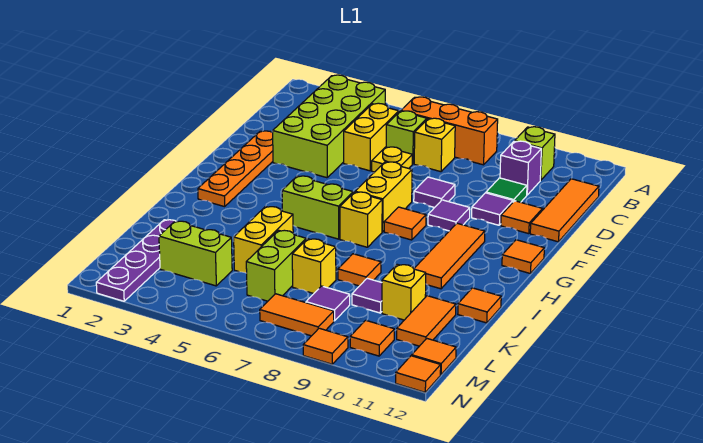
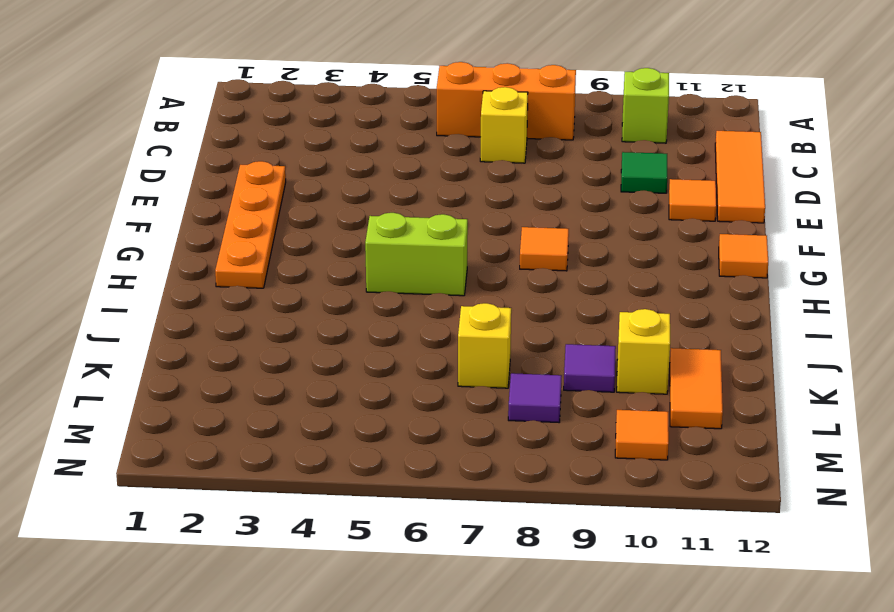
none -> lime 2x4 brick [273,75,385,178]
none -> yellow 1x2 brick [344,103,399,171]
none -> lime 1x1 brick [386,111,427,164]
none -> purple 1x1 brick [500,141,541,195]

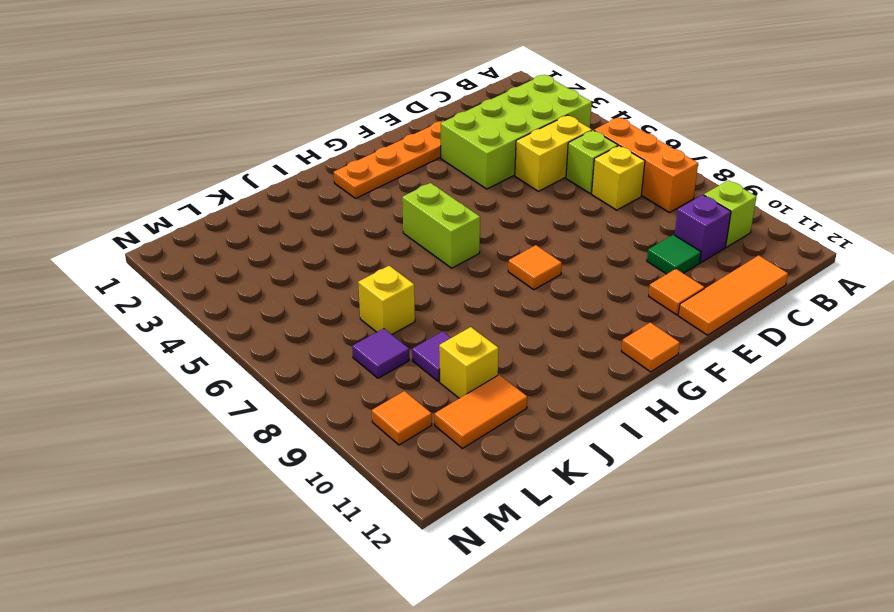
none -> yellow 1x1 plate [372,147,412,172]
none -> purple 1x1 tile [414,177,455,208]
none -> purple 1x1 tile [472,193,513,225]
none -> yellow 1x2 brick [355,162,412,232]

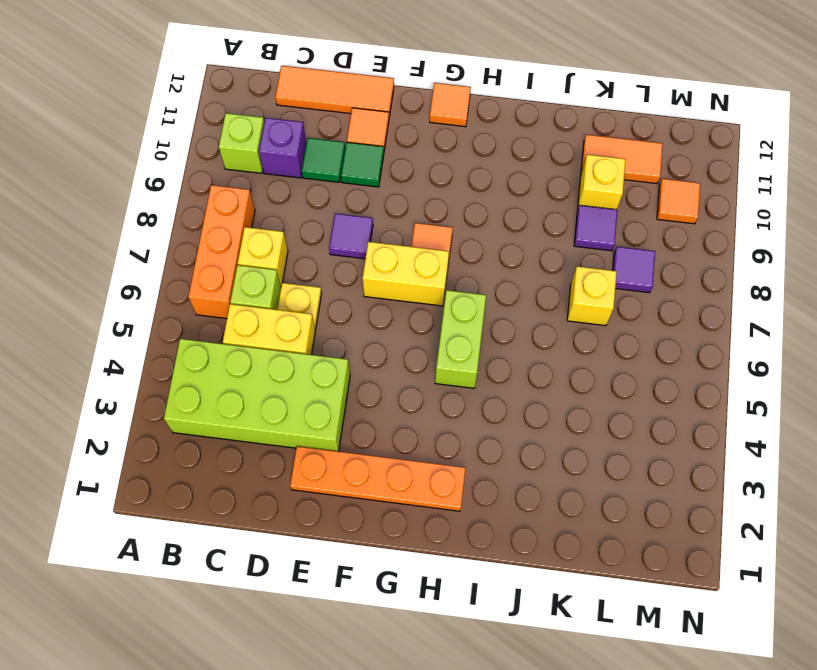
green 1x1 tile [341,142,384,187] -> purple 1x1 tile [472,193,513,225]
none -> purple 1x1 tile [428,200,470,231]
none -> orange 1x3 tile [414,223,485,289]
none -> yellow 1x1 brick [340,192,382,247]
none -> yellow 1x2 brick [233,206,293,273]

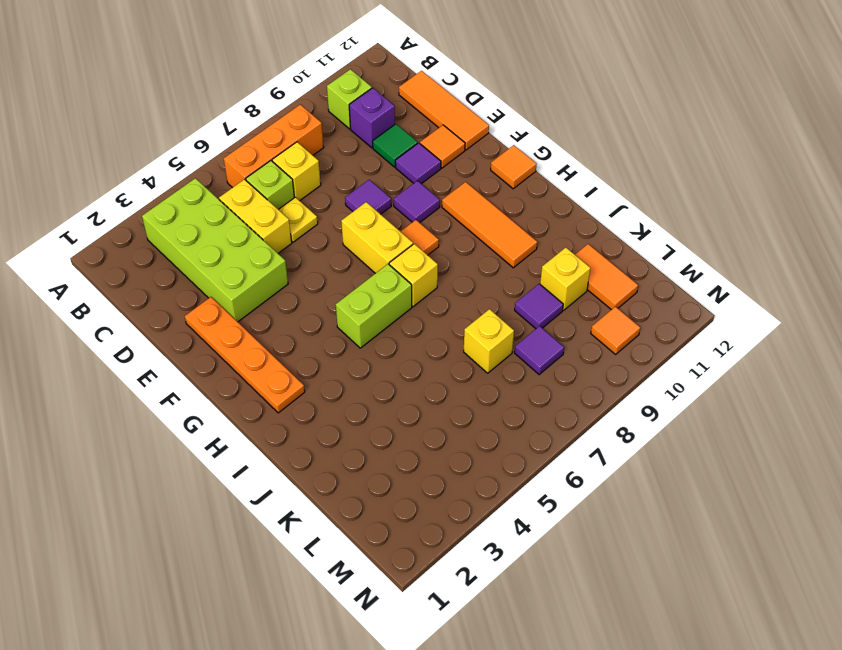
none -> yellow 1x2 brick [233,206,293,273]
none -> orange 1x1 tile [338,254,381,286]
none -> orange 1x1 tile [458,288,501,323]
none -> purple 1x4 plate [96,220,175,301]

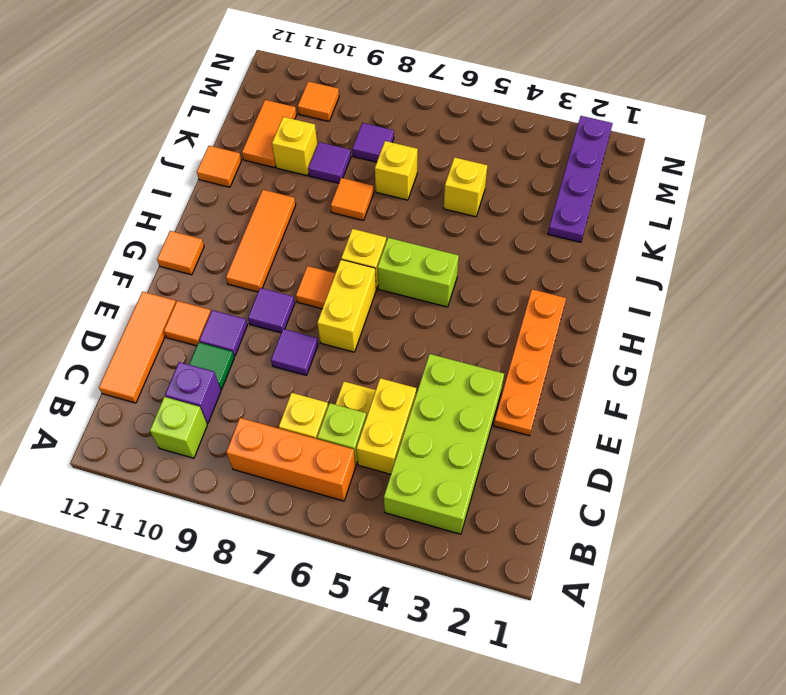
yellow 1x1 brick [444,157,487,217] -> yellow 1x2 brick [233,206,293,273]
none -> lime 1x2 brick [246,230,306,301]
none -> lime 1x2 brick [159,221,232,286]
none -> orange 1x2 tile [260,294,334,336]
none -> orange 1x1 tile [412,339,456,375]

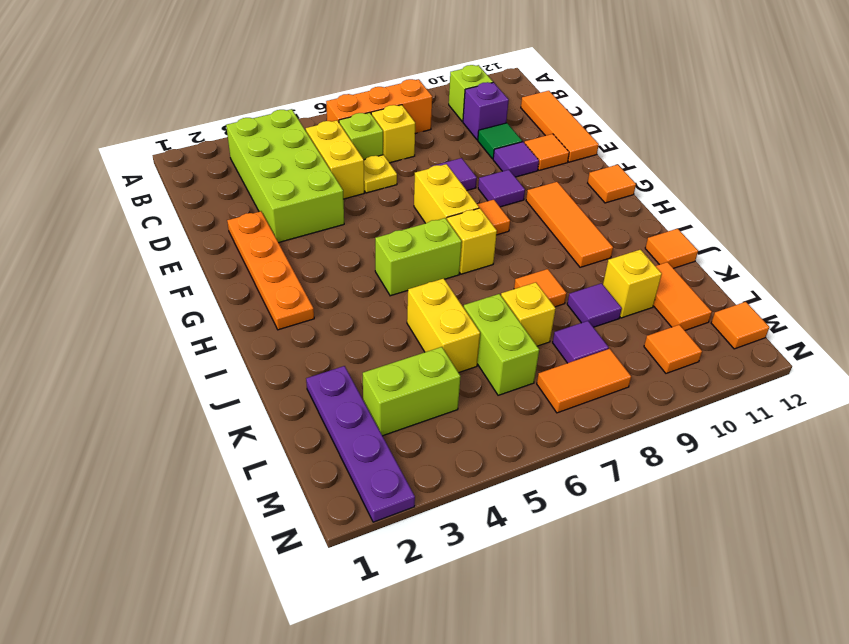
none -> orange 1x1 tile [303,328,348,364]
none -> orange 1x1 tile [396,356,441,392]

